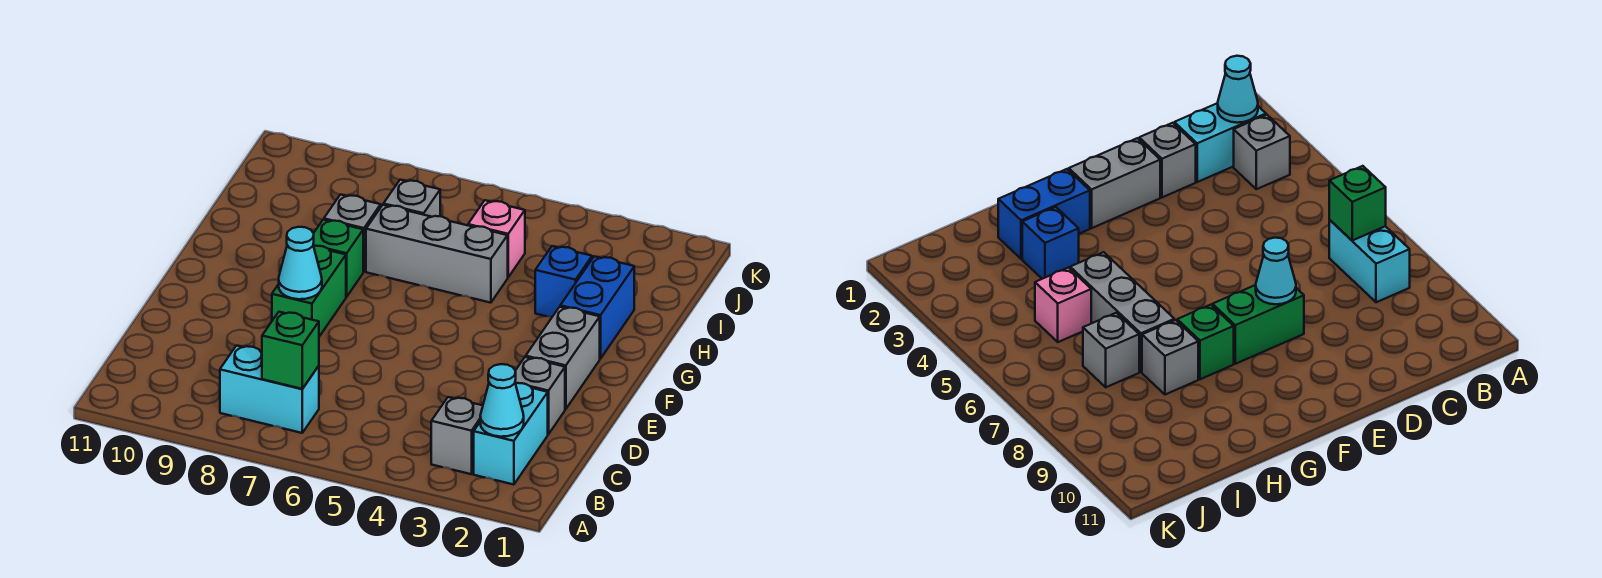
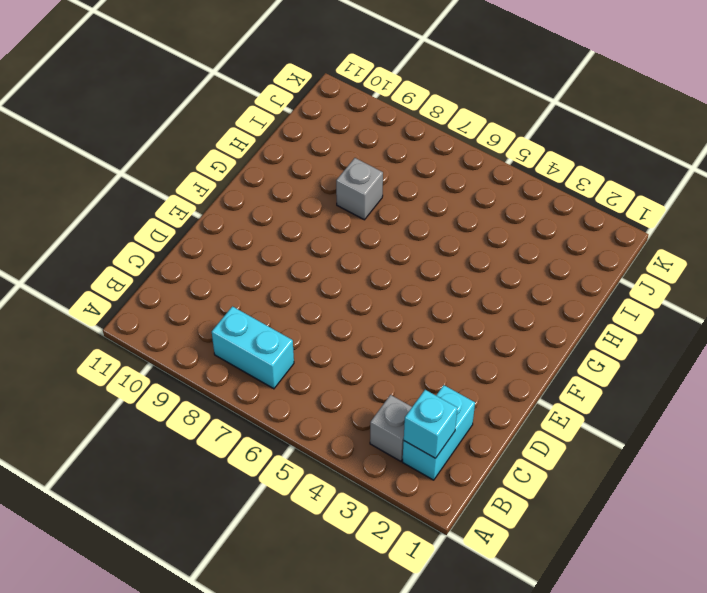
cyan 1x1 brick [404,390,457,458] -> cyan 1x1 cone [480,364,524,437]
none -> grey 1x1 brick [515,357,565,434]
none -> grey 1x2 brick [526,307,600,409]
none -> green 1x2 brick [272,246,346,337]

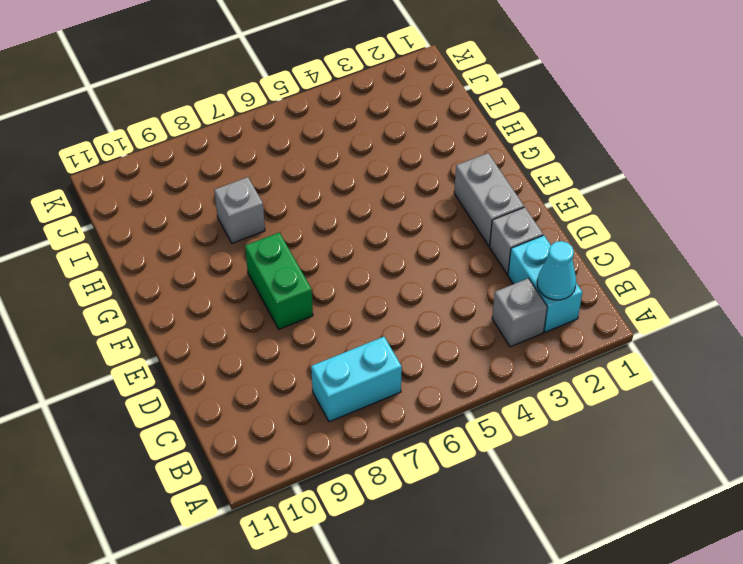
none -> blue 1x2 brick [560,256,634,359]
none -> green 1x1 brick [313,220,363,297]
none -> blue 1x1 brick [535,246,592,317]

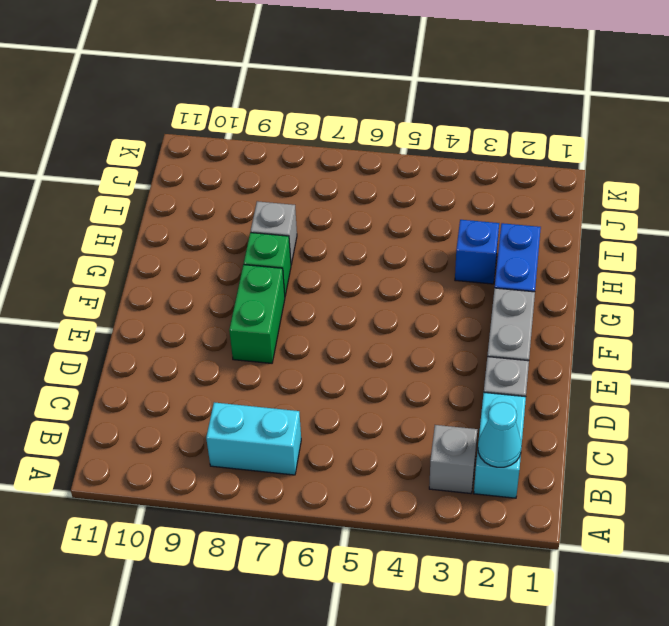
none -> grey 1x3 brick [366,205,508,303]
none -> pink 1x1 brick [468,200,525,277]
none -> grey 1x1 brick [383,180,440,217]

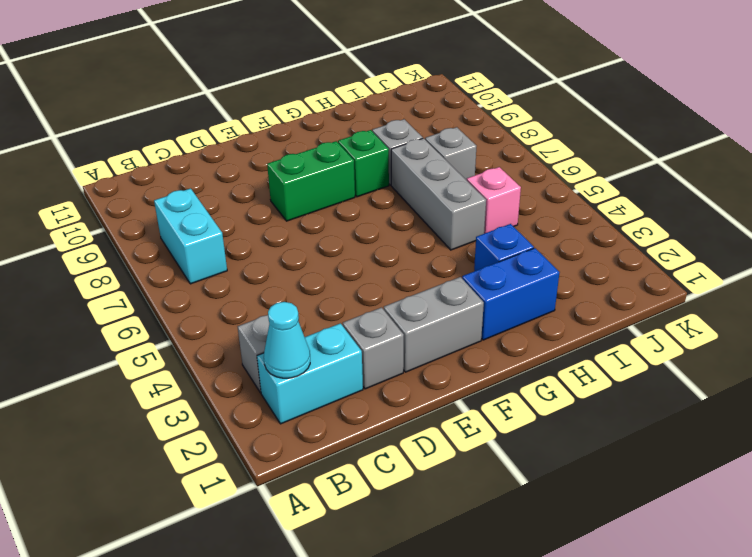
none -> green 1x1 brick [262,312,319,389]
none -> cyan 1x1 cone [279,227,322,299]

